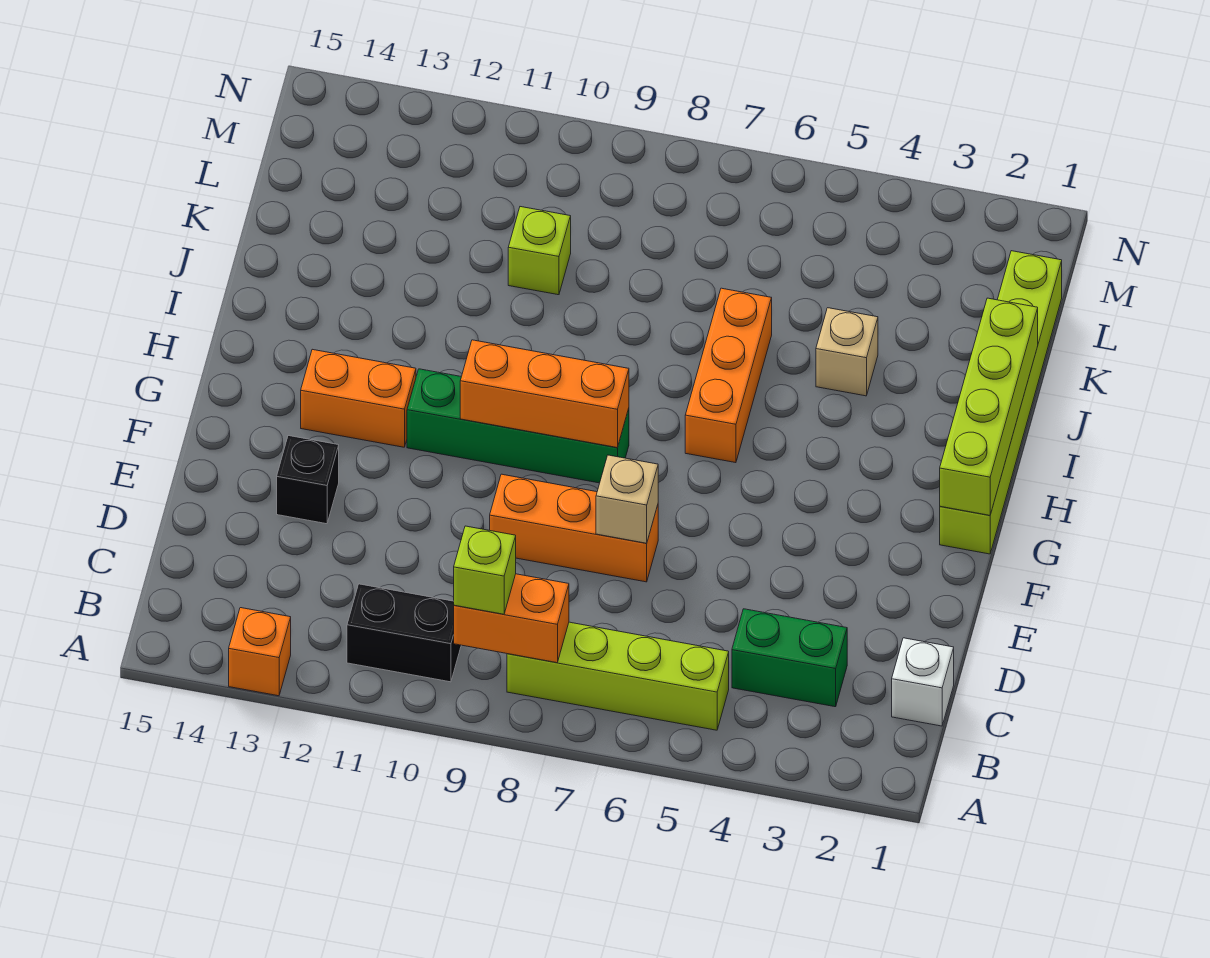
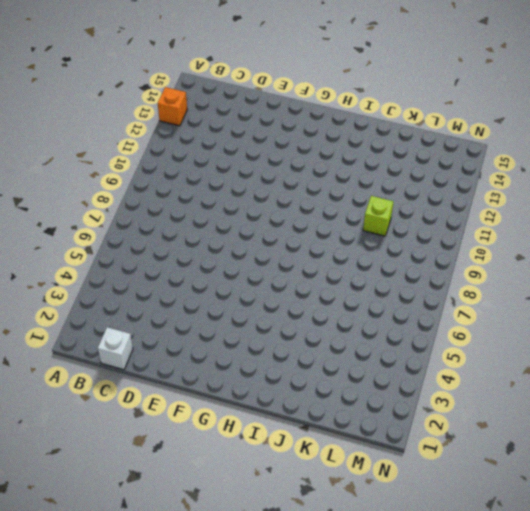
none -> lime 1x4 brick [507,622,729,730]
none -> black 1x2 brick [347,584,461,682]
none -> green 1x2 brick [732,609,847,707]

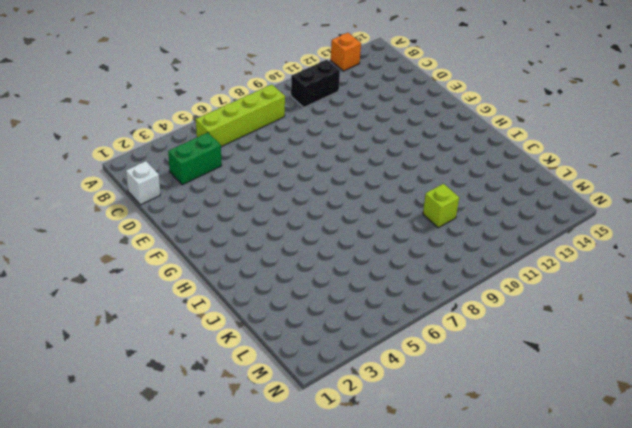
none -> orange 1x3 brick [490,474,658,582]
none -> black 1x1 brick [277,436,339,524]
none -> lime 1x6 brick [940,251,1062,554]

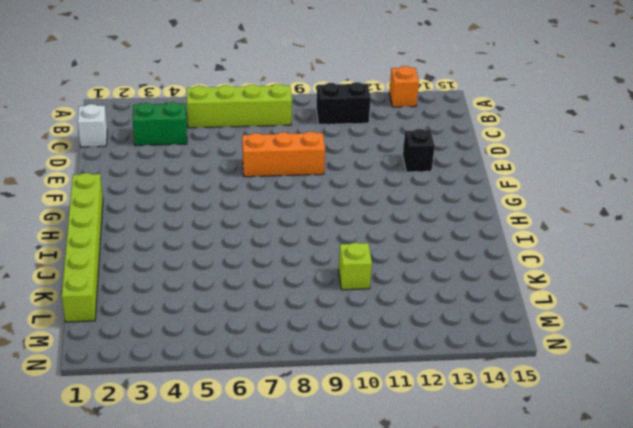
none -> green 1x4 brick [407,369,629,483]
none -> orange 1x2 brick [301,349,416,447]
none -> orange 1x3 brick [685,288,772,463]

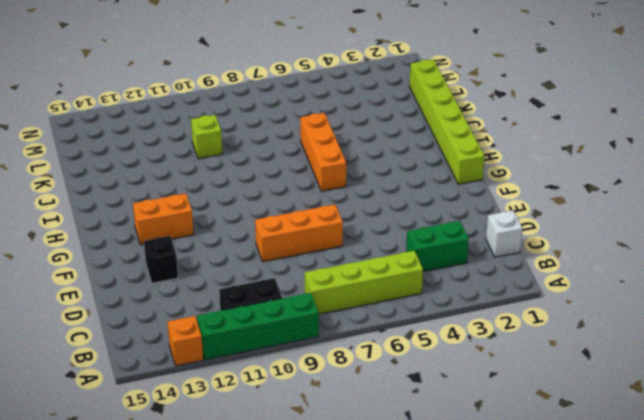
green 1x4 brick [197,293,319,360] -> green 1x4 brick moved to [407,369,629,483]
none -> tan 1x1 brick [816,308,878,396]
none -> orange 1x2 brick [454,574,569,663]
none -> tan 1x1 brick [596,455,658,543]

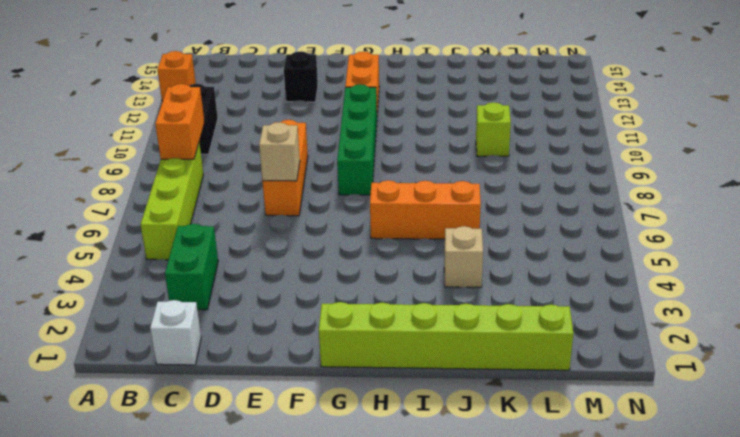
none -> lime 1x4 brick [940,298,1038,515]
none -> orange 1x3 brick [460,340,629,448]
none -> lime 1x1 brick [454,526,516,614]

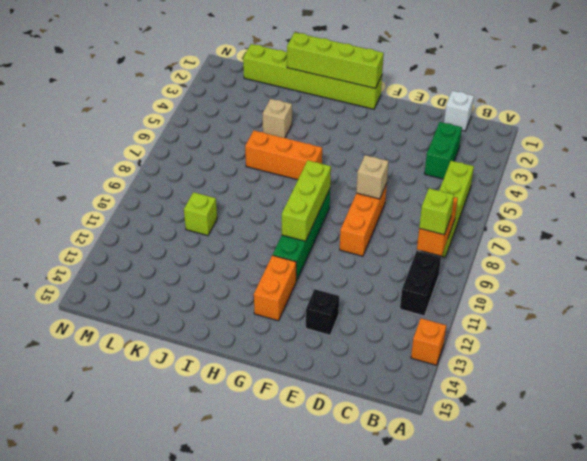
lime 1x3 brick [282,160,331,241] -> orange 1x3 brick [460,340,629,448]

